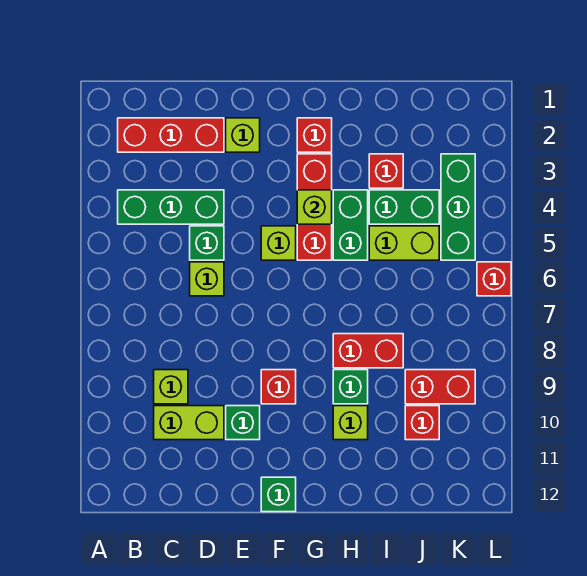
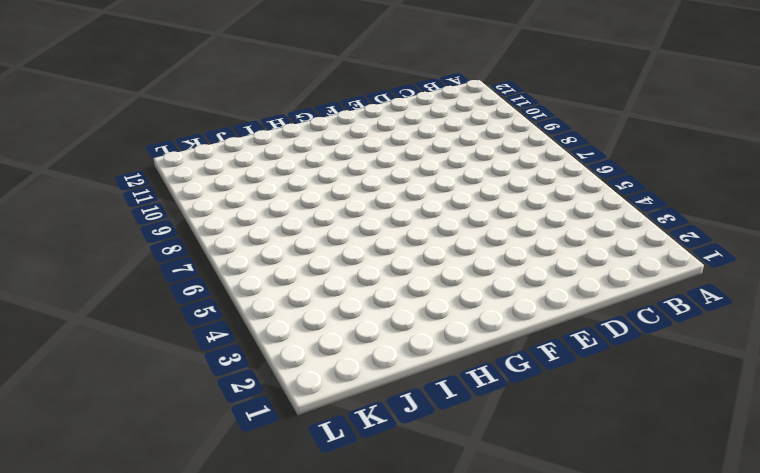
none -> red 1x3 brick [118,118,224,152]
none -> green 1x3 brick [118,190,224,224]
none -> lime 1x1 brick [154,370,188,404]

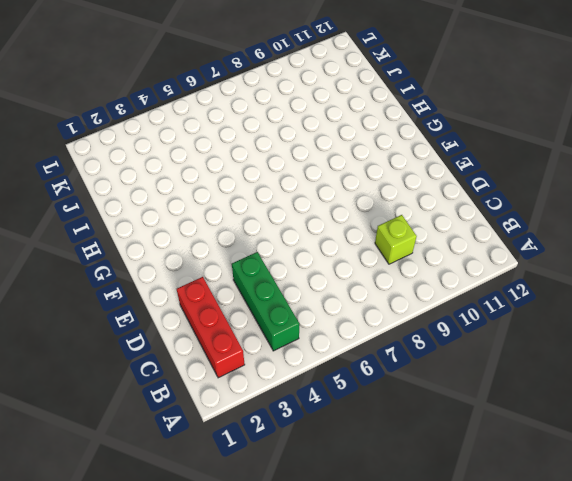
none -> lime 1x2 brick [154,406,224,440]
none -> green 1x1 brick [190,226,224,260]
none -> lime 1x1 brick [190,262,224,296]

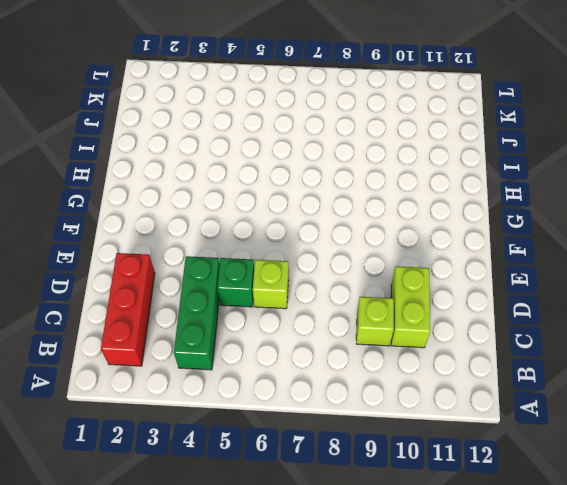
none -> lime 1x1 brick [226,118,260,152]
none -> green 1x1 brick [226,406,260,440]
none -> lime 1x1 brick [261,226,296,260]

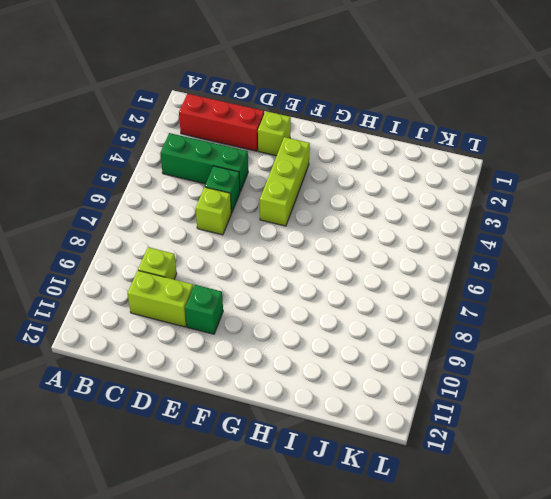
lime 1x3 brick [260,137,310,226] -> lime 1x1 brick [261,226,296,260]
none -> red 1x1 brick [261,370,296,404]
none -> green 1x1 brick [261,477,296,512]
none -> red 1x1 brick [297,118,332,152]

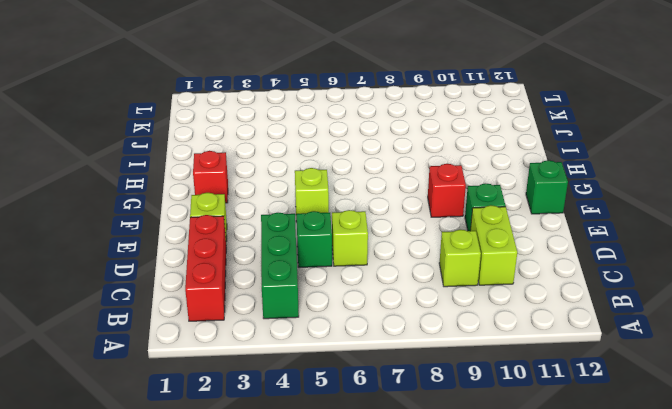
none -> red 1x3 brick [297,154,332,260]
none -> green 1x2 brick [333,190,368,260]
none -> red 1x2 brick [333,334,403,368]

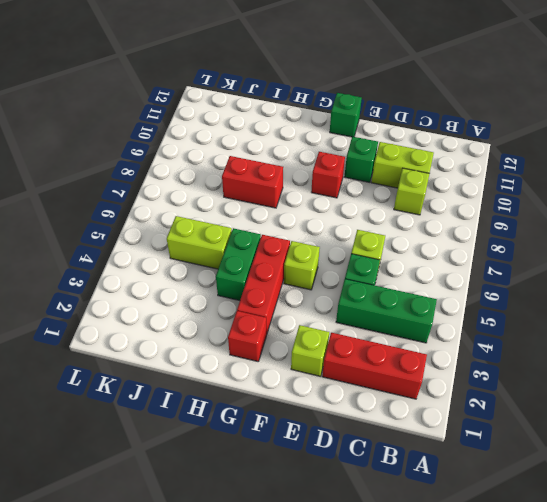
none -> green 1x1 brick [333,370,368,404]
none -> lime 1x1 brick [333,406,368,440]
none -> red 1x1 brick [369,154,403,188]

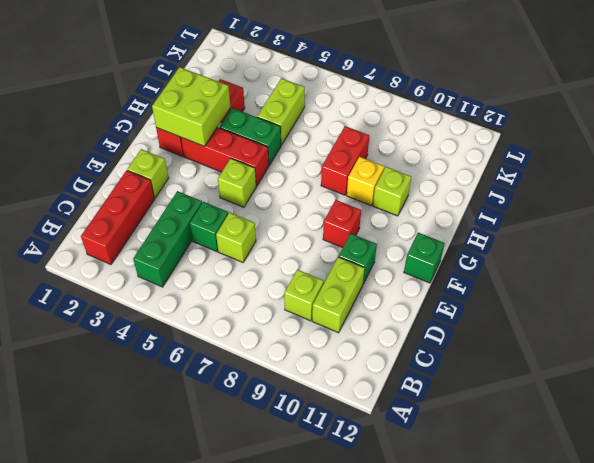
lime 2x2 brick [152,67,230,146] -> none
yellow 1x1 brick [347,157,384,205] -> green 1x1 brick [333,370,368,404]
none -> green 1x2 brick [369,190,439,224]
none -> red 1x2 brick [405,370,475,404]
none -> red 1x1 brick [405,406,439,440]

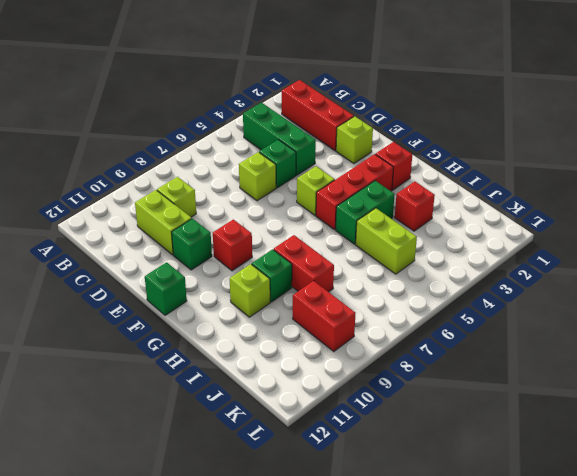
none -> green 1x2 brick [369,190,439,224]
none -> red 1x1 brick [405,406,439,440]
none -> green 1x3 brick [441,154,475,260]

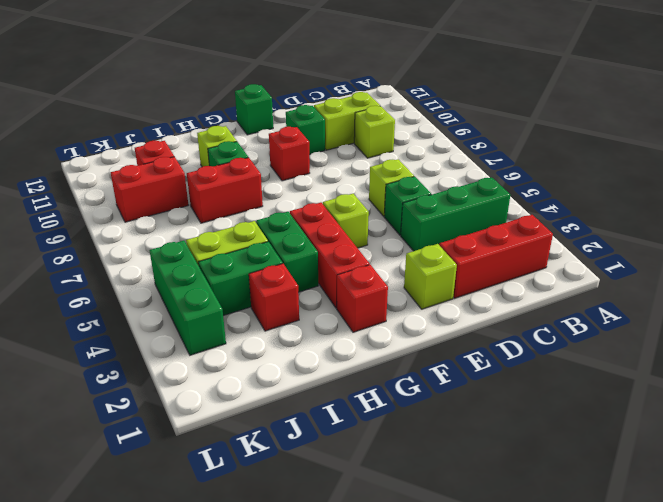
none -> red 1x1 brick [477,262,511,296]
none -> lime 1x1 brick [297,190,332,224]

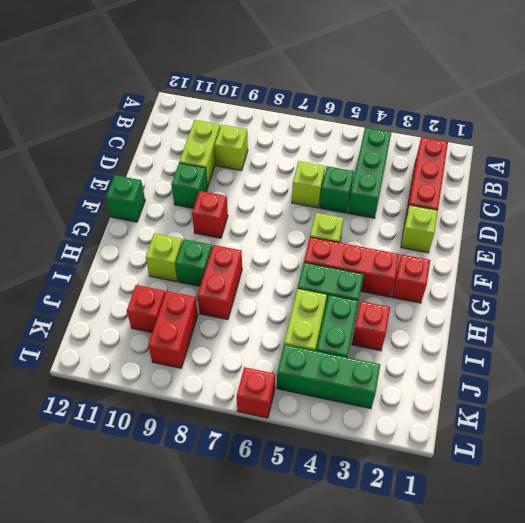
none -> lime 1x1 brick [297,190,332,224]

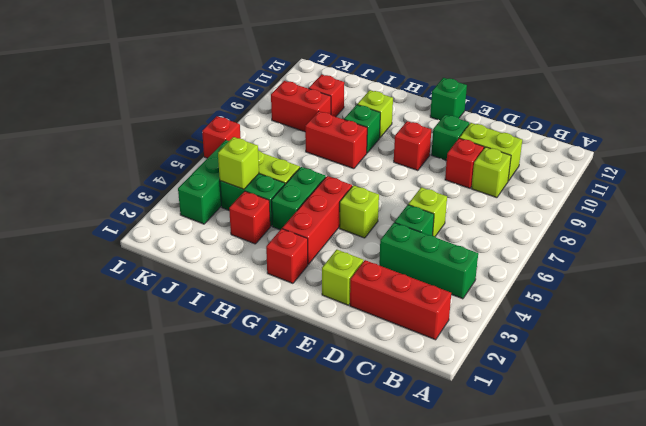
red 1x1 brick [445,138,484,188] -> none
lime 1x1 brick [218,137,259,189] -> lime 1x1 brick moved to [297,190,332,224]

